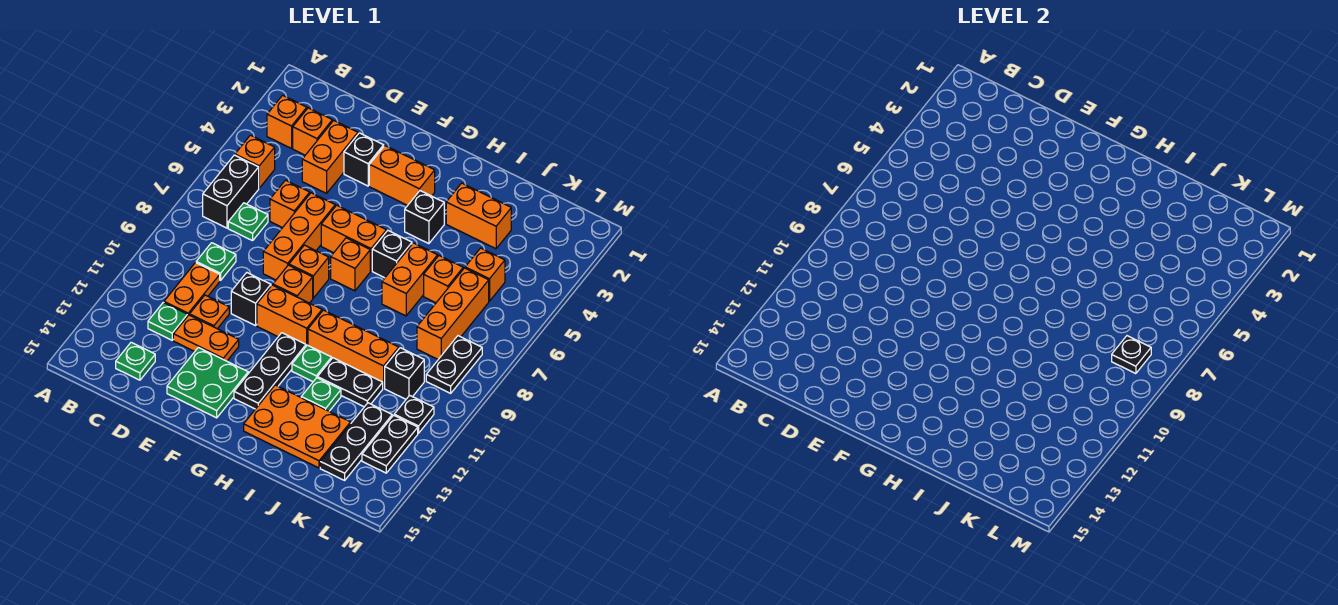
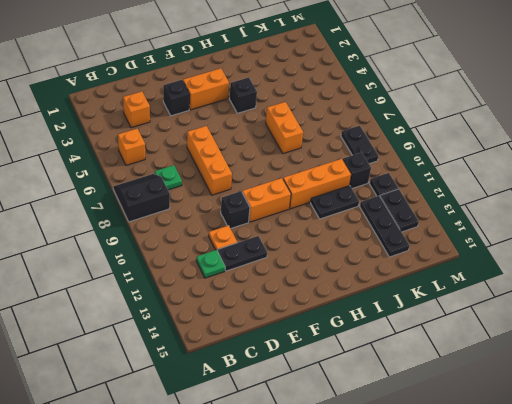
black 2x2 slope [113,174,170,222] -> black 1x2 brick [203,155,259,228]
black 1x2 plate [218,236,267,271] -> orange 1x2 plate [173,315,239,361]
none -> orange 1x1 brick [267,95,307,148]
none -> green 1x1 plate [196,243,236,281]
none -> orange 1x2 plate [164,263,220,315]
none -> green 1x1 plate [116,342,155,380]

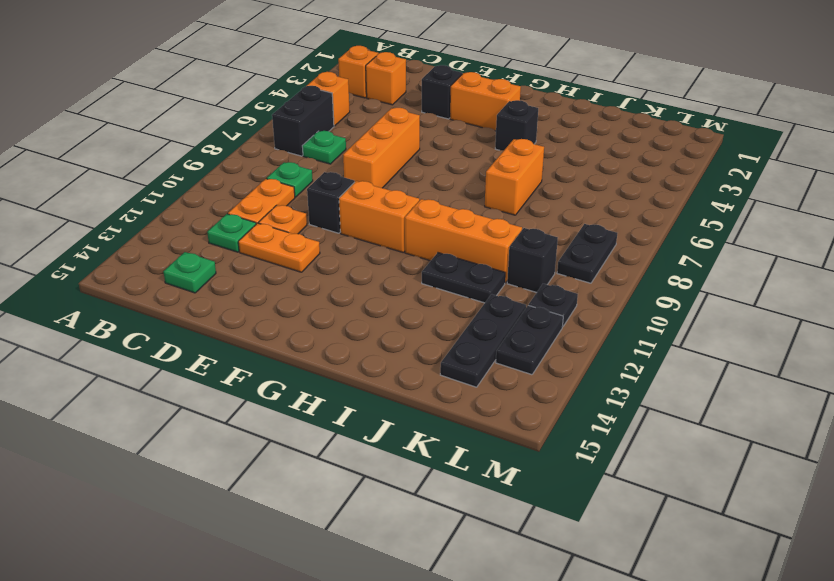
none -> orange 1x2 brick [302,121,358,193]
none -> orange 1x1 brick [270,180,310,228]
none -> green 2x2 plate [167,347,248,418]
none -> orange 1x2 brick [321,205,386,271]

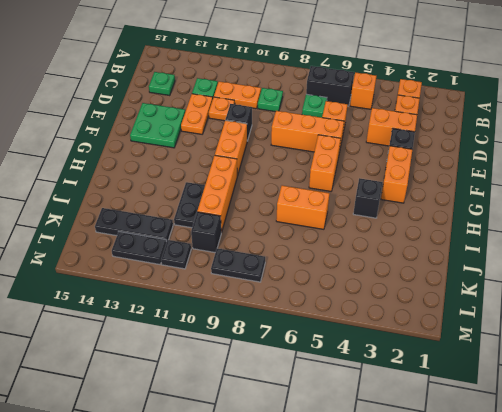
none -> orange 1x1 brick [289,245,329,298]
none -> orange 1x1 brick [273,265,313,303]
none -> orange 1x1 brick [331,238,370,291]
none -> black 1x3 plate [234,333,306,409]

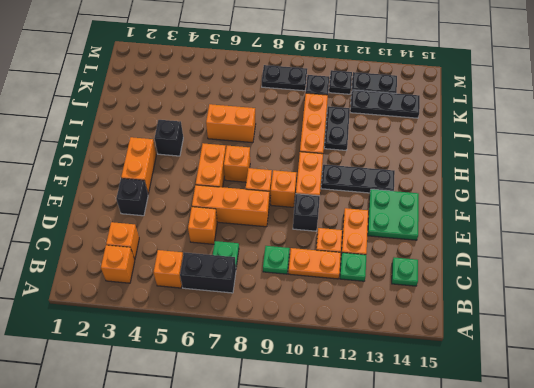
none -> orange 1x2 brick [302,121,358,193]
none -> black 1x1 brick [372,231,412,278]
none -> green 1x1 plate [292,345,332,382]
none -> orange 2x3 plate [244,385,351,468]

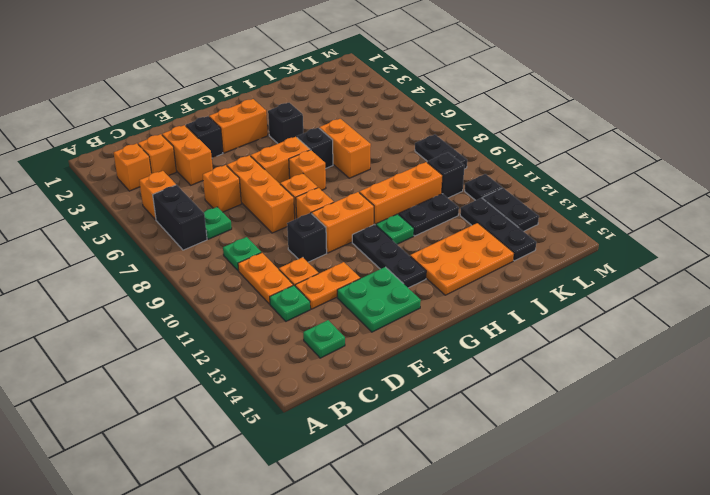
none -> orange 1x2 brick [446,183,511,249]
none -> green 1x1 plate [301,378,341,411]
none -> orange 1x1 brick [424,256,463,303]
none -> orange 1x1 brick [465,248,505,301]

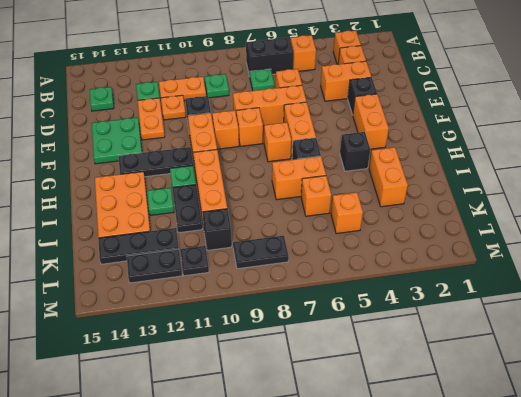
none -> orange 1x3 brick [417,268,489,359]
none -> black 1x1 plate [1112,336,1151,374]

